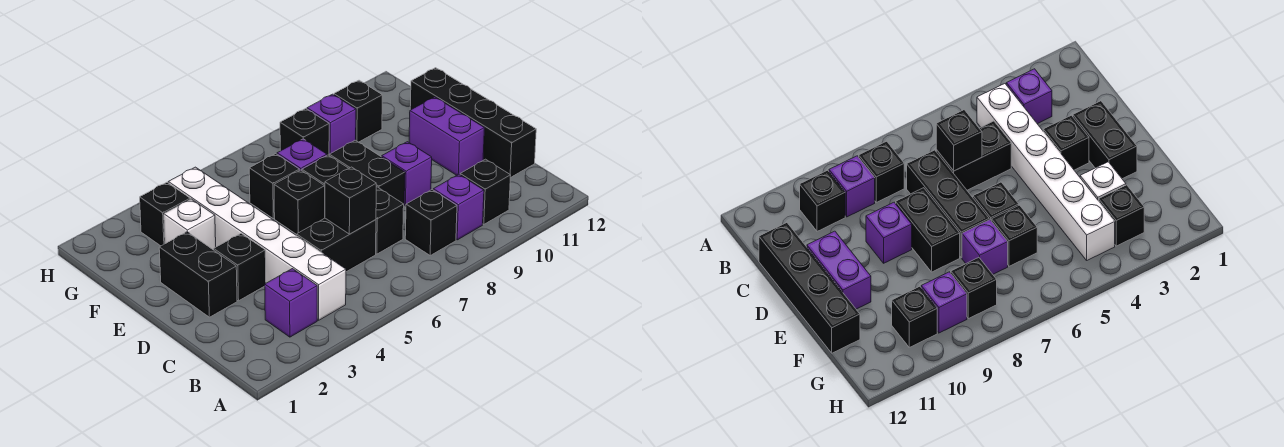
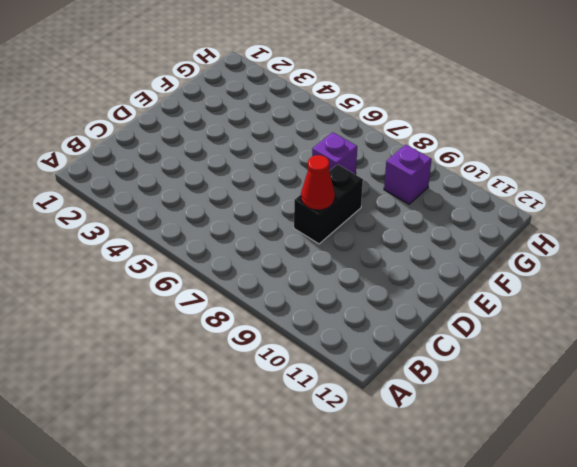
red 1x1 cone [301,155,335,210] -> none
none -> purple 1x1 brick [265,269,317,337]
none -> white 1x6 brick [168,167,346,320]
none -> black 1x1 brick [405,190,457,255]

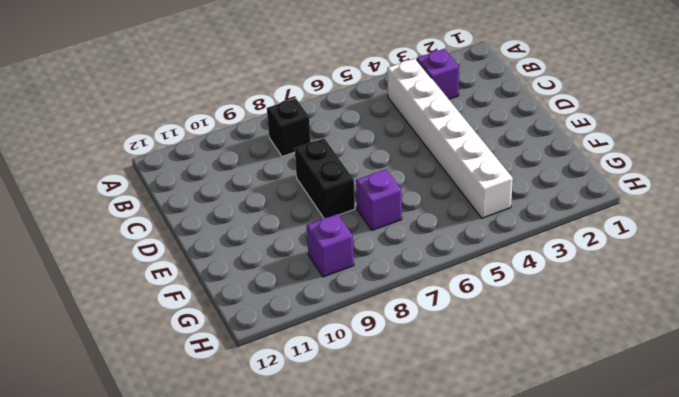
none -> purple 1x1 brick [433,174,484,240]
none -> black 1x1 brick [460,159,511,224]
none -> black 1x2 brick [297,218,376,272]

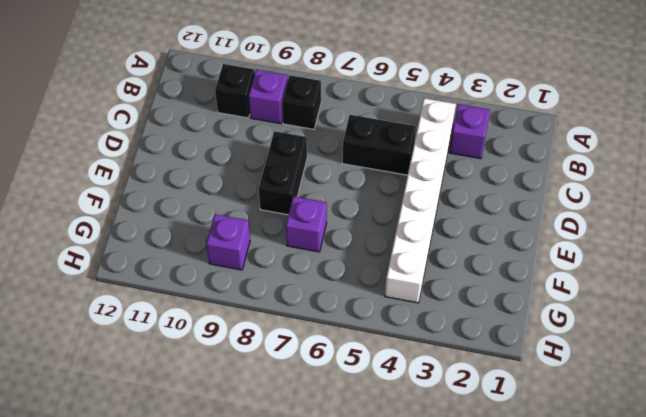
none -> black 1x3 brick [302,155,404,254]
none -> black 1x4 brick [410,68,536,178]
none -> black 1x2 brick [159,232,237,317]

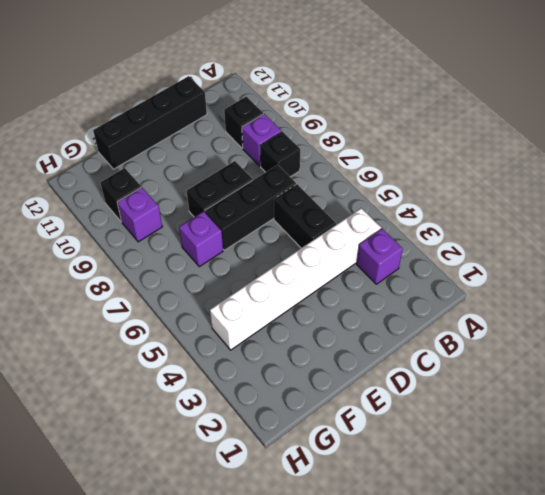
none -> black 1x2 brick [159,232,237,317]
none -> black 1x1 brick [214,233,266,301]
none -> purple 1x1 brick [382,142,432,206]

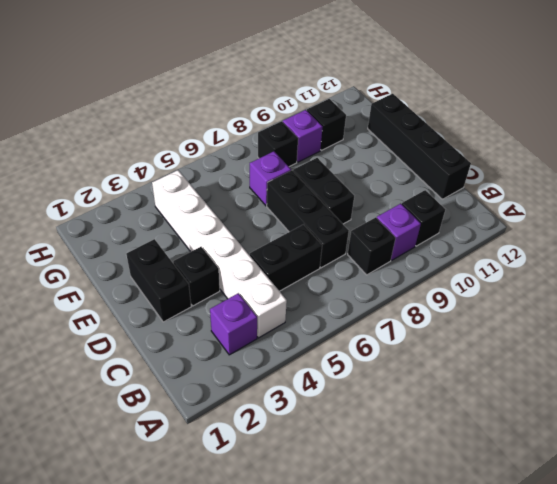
none -> purple 1x1 brick [382,142,432,206]
none -> purple 1x2 brick [409,97,484,175]
none -> black 1x1 brick [274,170,325,234]

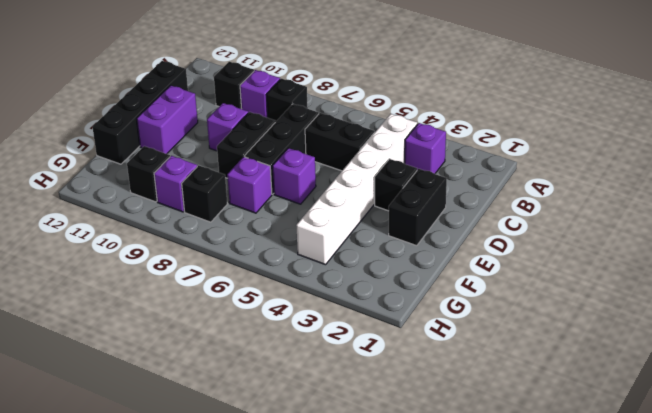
purple 1x1 brick [272,148,316,204] -> black 1x1 brick [274,170,325,234]
none -> white 1x1 brick [164,199,216,250]
none -> black 1x1 brick [249,154,299,219]
none -> black 1x1 brick [140,182,190,246]

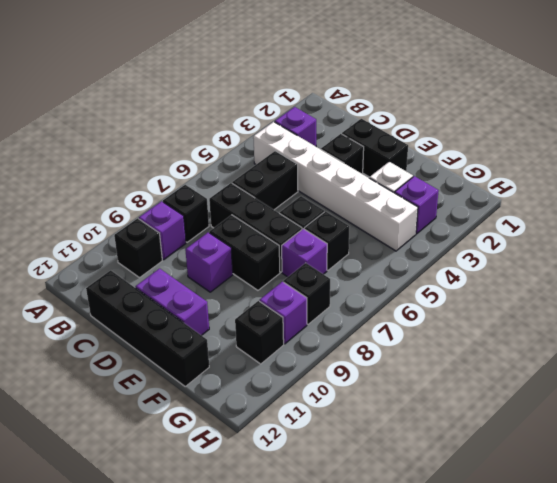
purple 1x1 brick [395,176,439,234] -> black 1x1 brick [140,182,190,246]
none -> black 1x1 brick [325,167,376,234]

